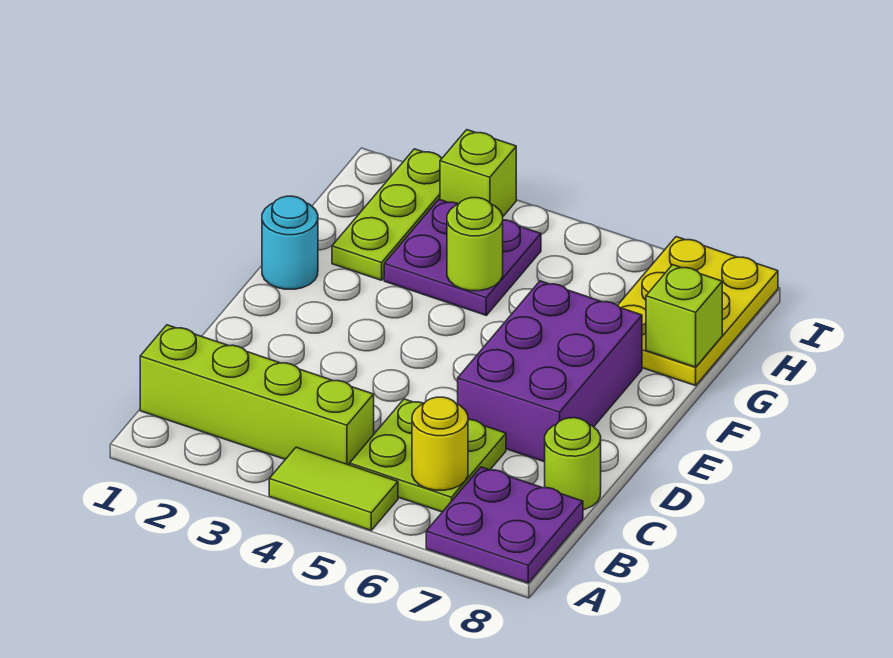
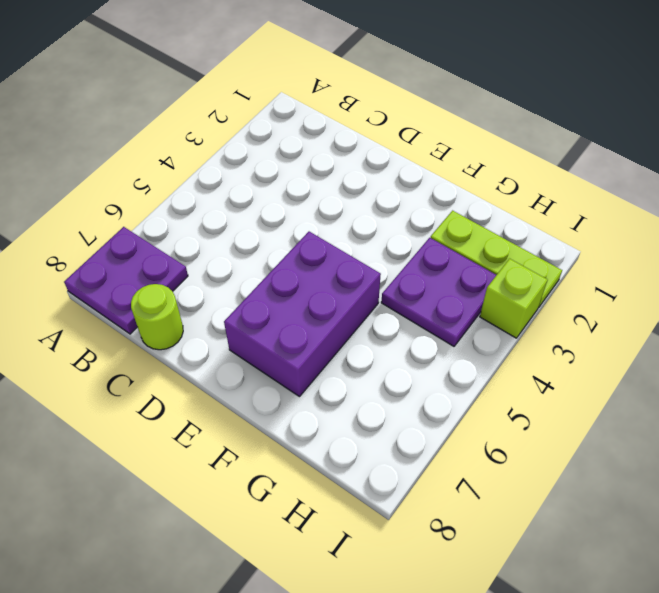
purple 2x3 brick [224,232,381,397] -> purple 2x3 brick turned to [458,281,642,462]
none -> lime 1x2 tile [269,447,398,530]
none -> lime 1x4 brick [140,325,374,465]
none -> lime 2x2 plate [350,399,506,512]

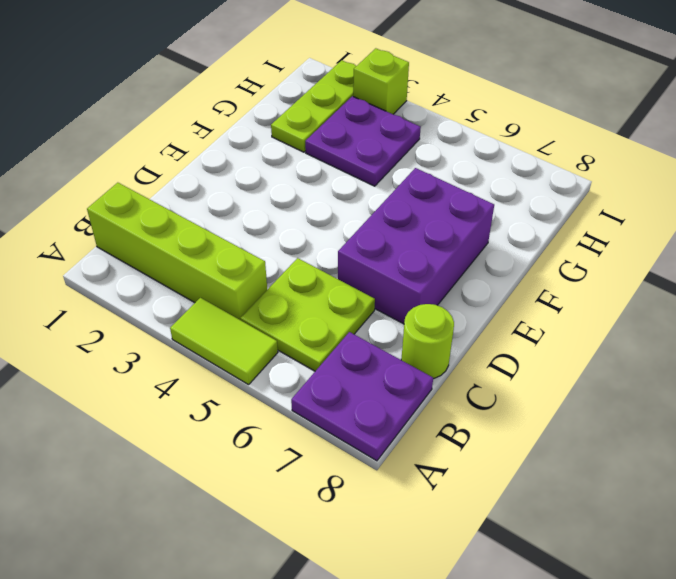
none -> cyan 1x1 round brick [262,196,318,289]
none -> yellow 2x3 plate [618,237,778,386]
none -> yellow 1x1 round brick [412,397,468,490]

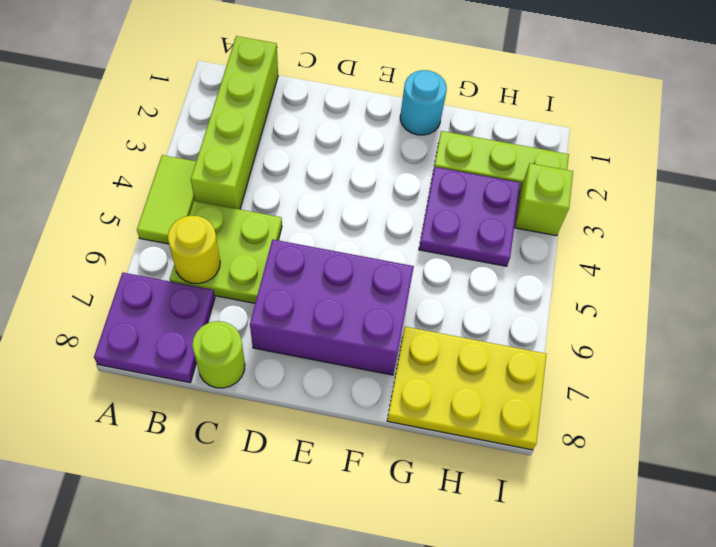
none -> lime 1x1 round brick [447,198,503,291]
none -> lime 1x1 brick [646,265,722,367]

